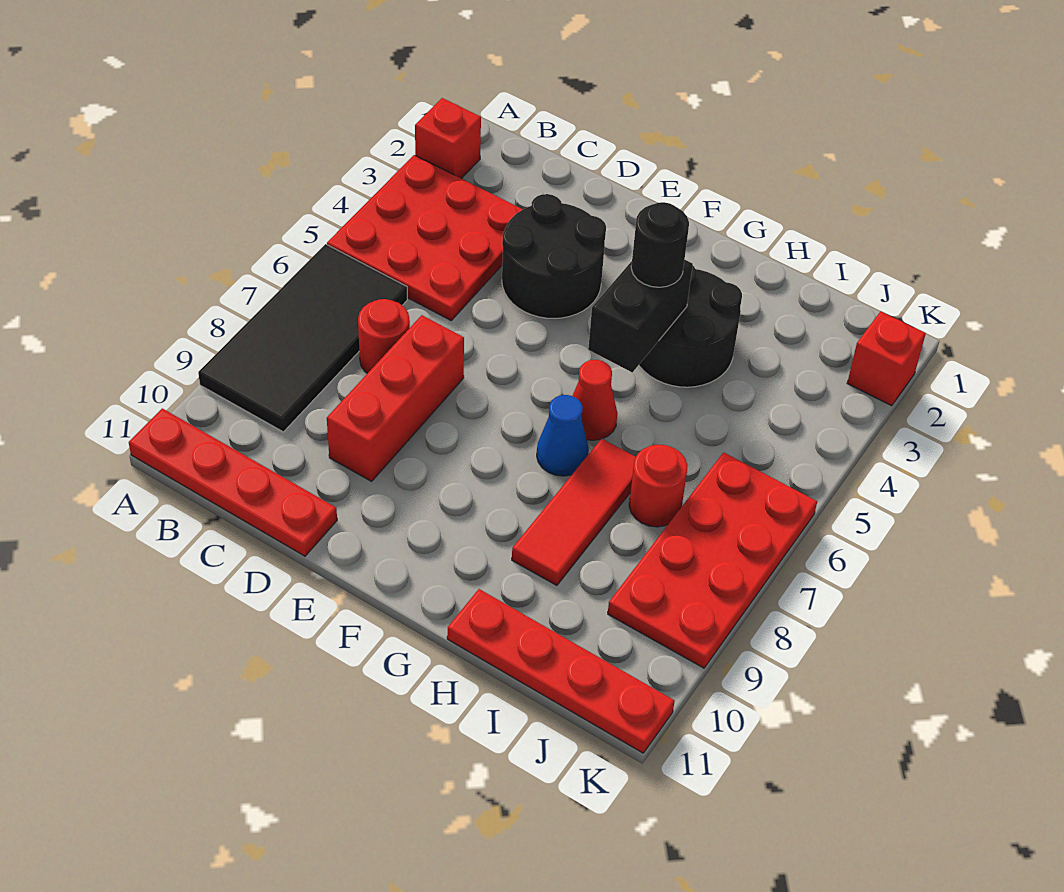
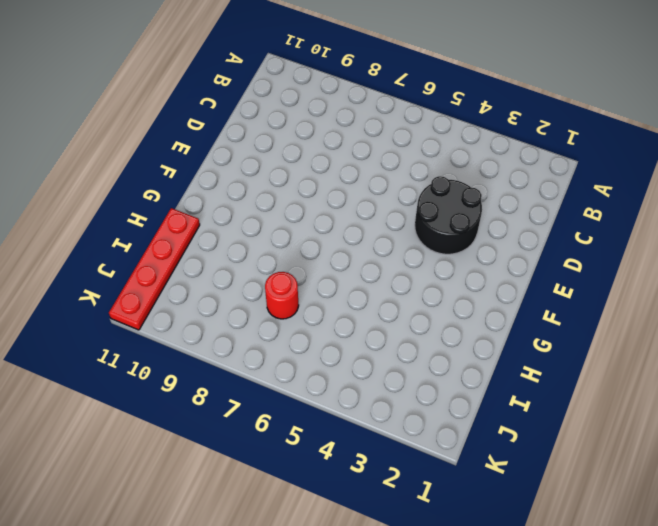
none -> red 1x1 brick [415,98,481,179]
none -> red 3x3 plate [327,155,523,320]
none -> black 2x4 tile [198,244,407,432]

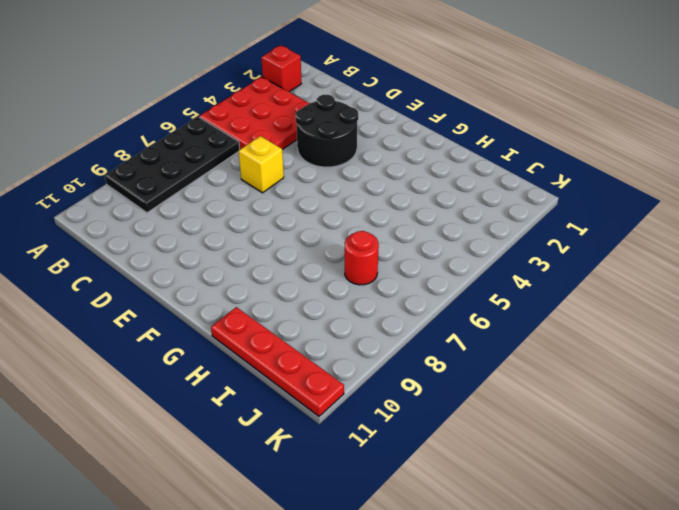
black 2x4 plate [105,117,240,213] -> black 2x4 tile [198,244,407,432]
yellow 1x1 brick [239,136,284,193] -> none
none -> red 1x4 plate [129,408,337,556]
none -> red 1x1 round brick [358,299,410,373]
none -> red 1x3 brick [327,315,464,481]

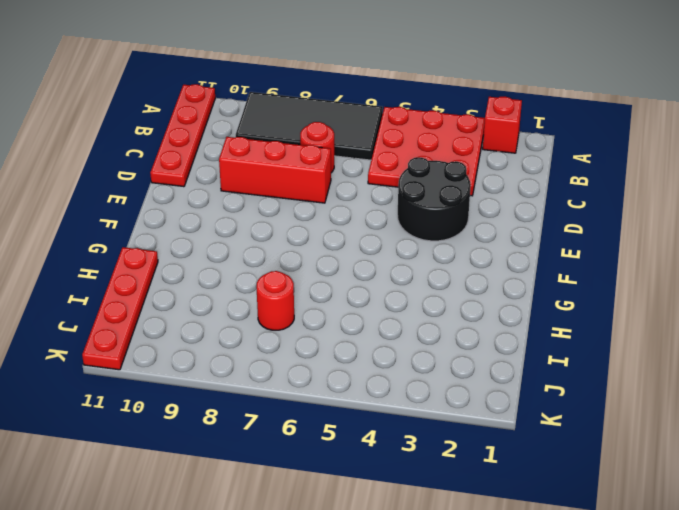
none -> black 2x2 round brick [639,266,742,387]
none -> red 1x1 cone [572,360,617,440]
none -> blue 1x1 cone [537,395,589,476]

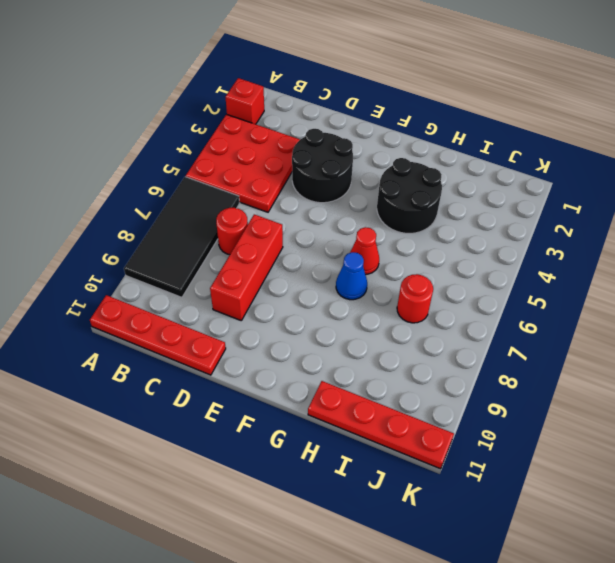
none -> red 1x3 tile [512,439,636,585]
none -> red 2x4 plate [608,452,817,668]
none -> red 1x1 brick [847,311,926,406]

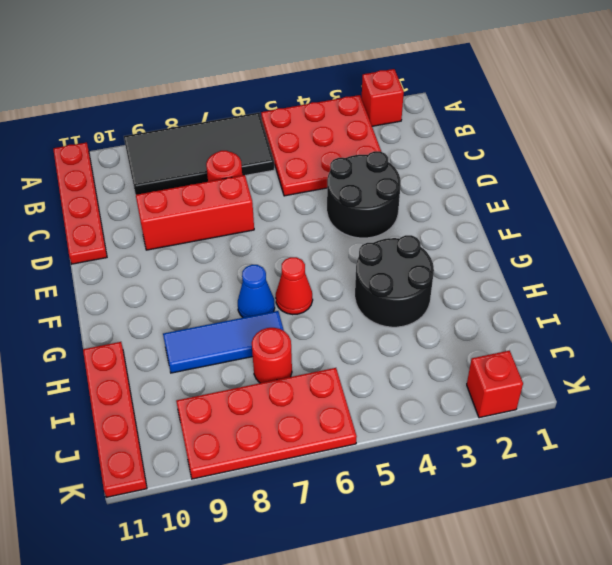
blue 1x3 tile [163,311,284,373] -> red 1x3 tile [512,439,636,585]
none -> black 1x2 brick [588,260,693,372]
none -> black 1x1 round brick [631,202,689,287]

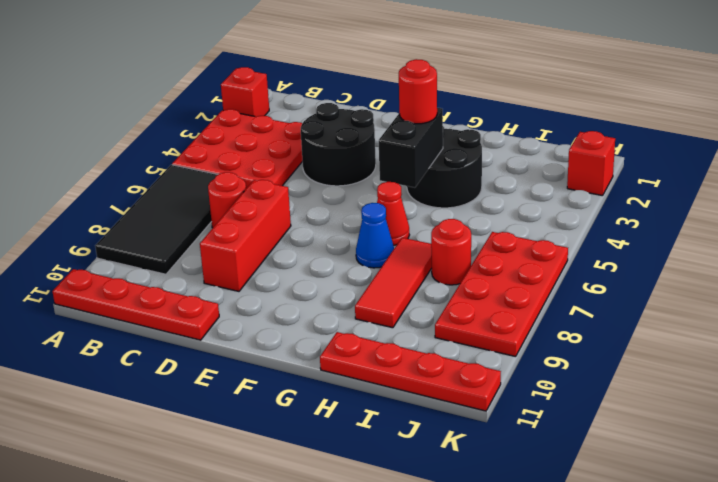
red 1x1 round brick [399,59,437,124] -> black 1x1 round brick [631,202,689,287]

